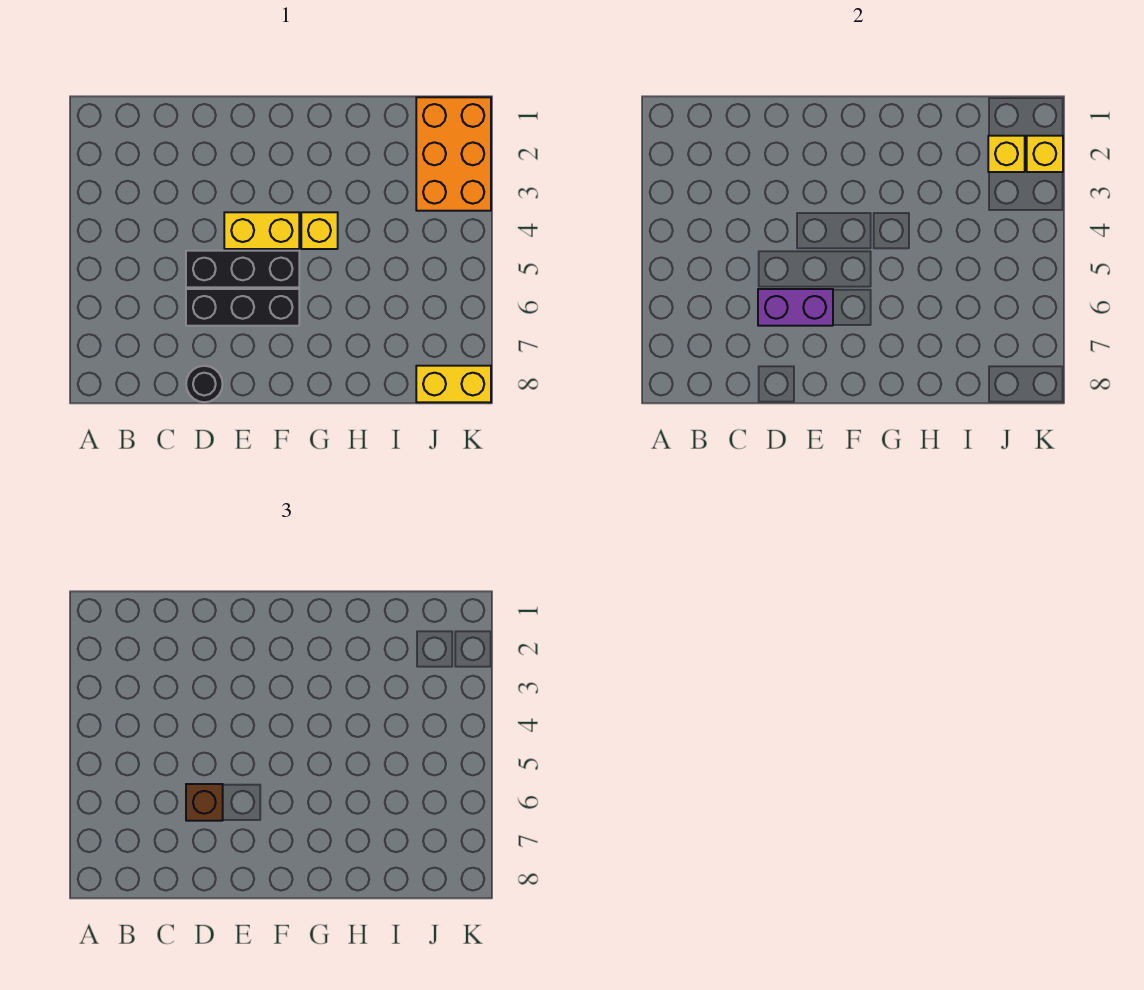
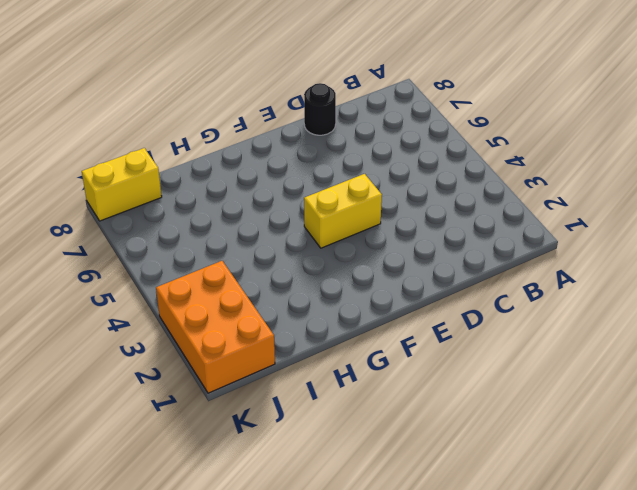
none -> black 1x3 brick [186,251,299,287]
none -> black 1x3 brick [186,289,299,326]

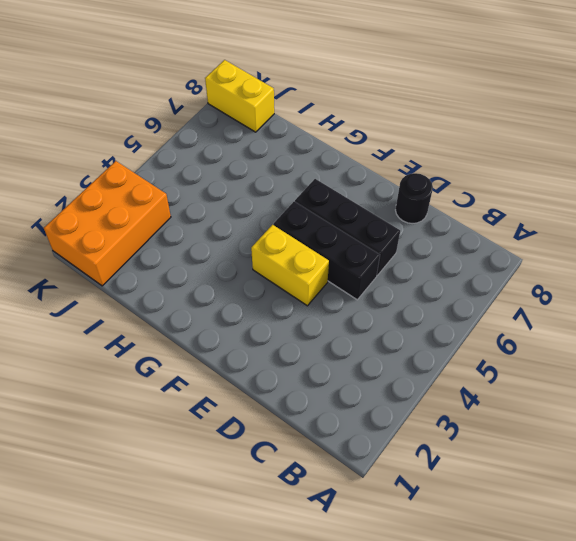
none -> yellow 1x1 brick [301,212,338,249]
none -> purple 1x2 brick [758,289,833,326]

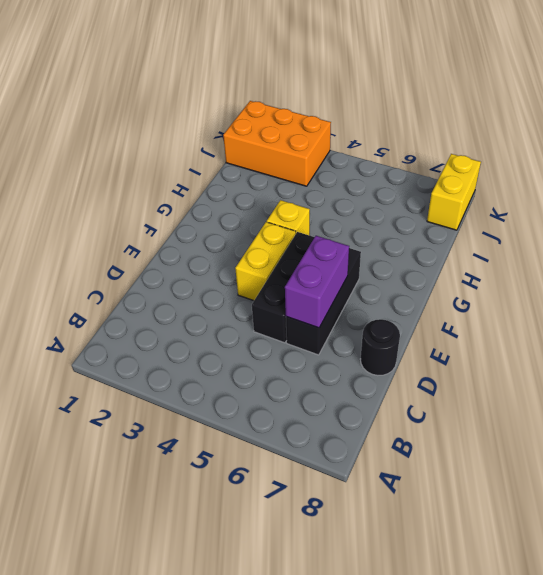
none -> yellow 1x1 brick [988,136,1025,172]
none -> yellow 1x1 brick [1027,136,1063,172]

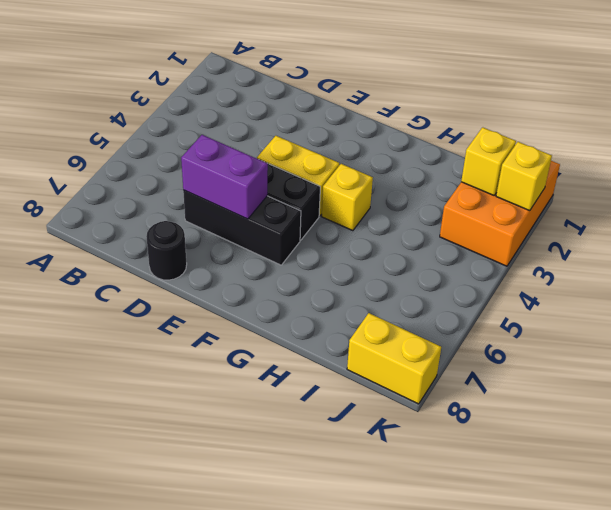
none -> brown 1x1 brick [186,784,223,821]

